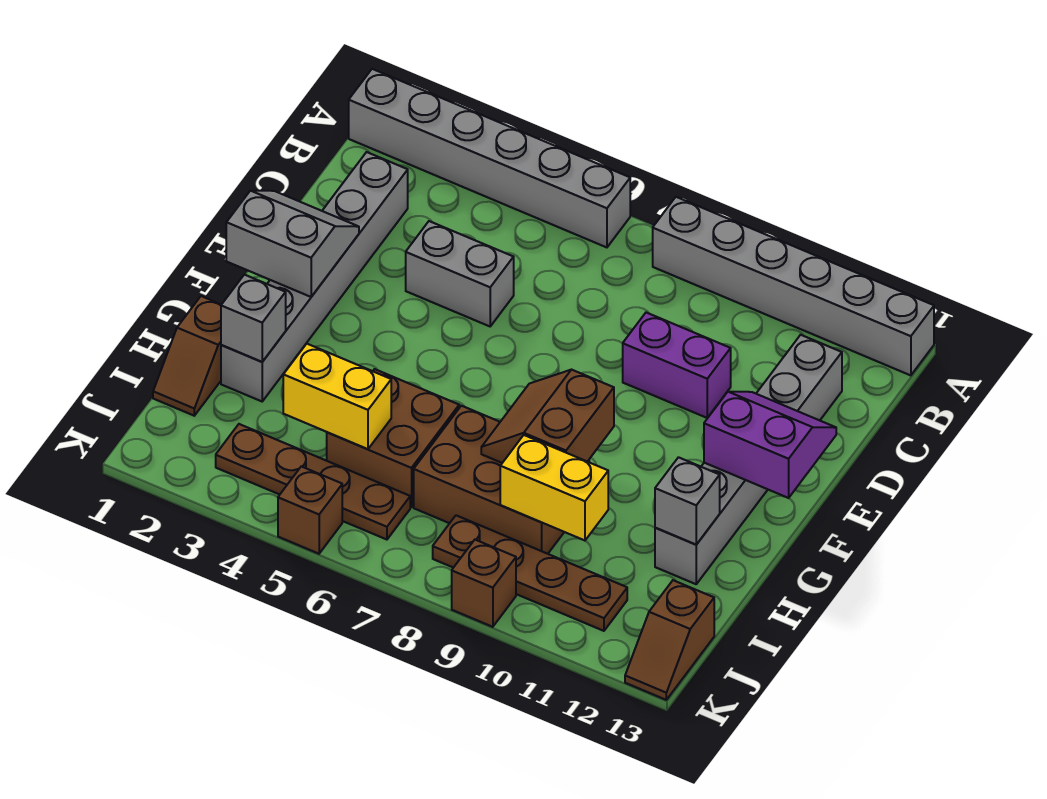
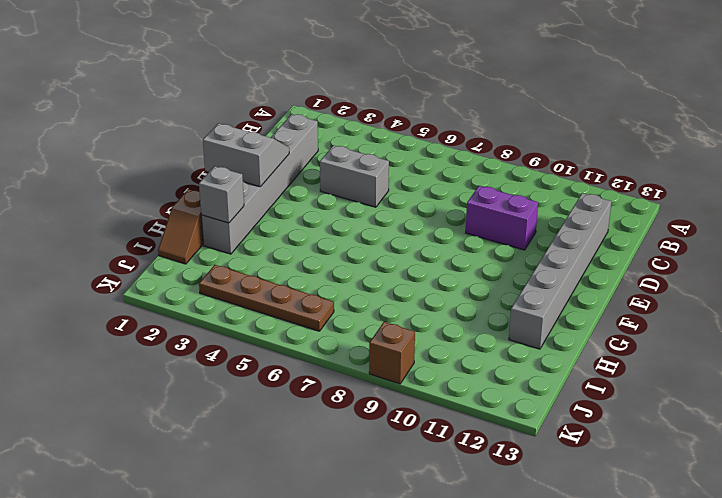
none -> grey 1x6 brick [349,69,630,247]
none -> grey 1x6 brick [653,197,934,375]
none -> brown 2x2 brick [327,369,459,507]

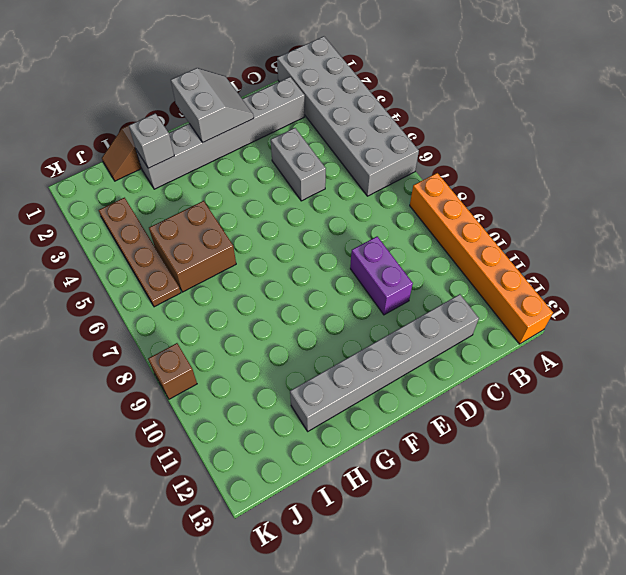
grey 2x6 brick [277,36,419,196] -> grey 1x6 brick [349,69,630,247]
orange 1x6 brick [410,173,553,344] -> grey 1x6 brick [653,197,934,375]
none -> brown 2x3 brick [414,406,589,554]
none -> brown 1x4 plate [433,515,627,631]
none -> brown 1x2 slope [625,580,714,700]

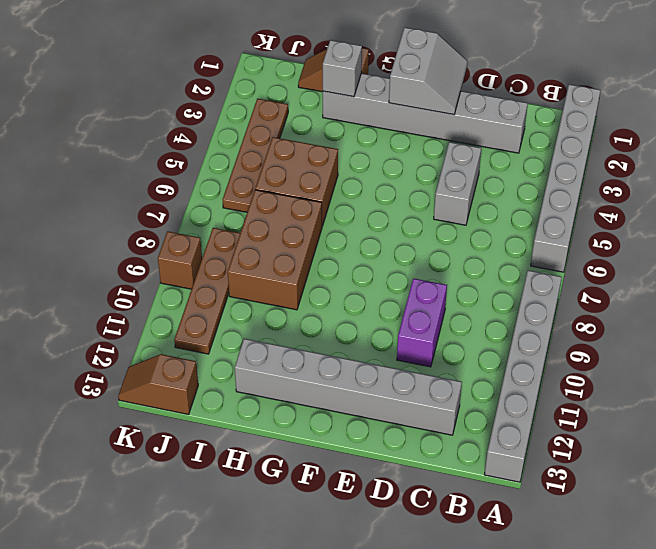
none -> brown 1x1 brick [278,466,342,554]
none -> purple 2x2 slope [704,392,836,498]
none -> brown 2x2 slope [481,370,614,463]

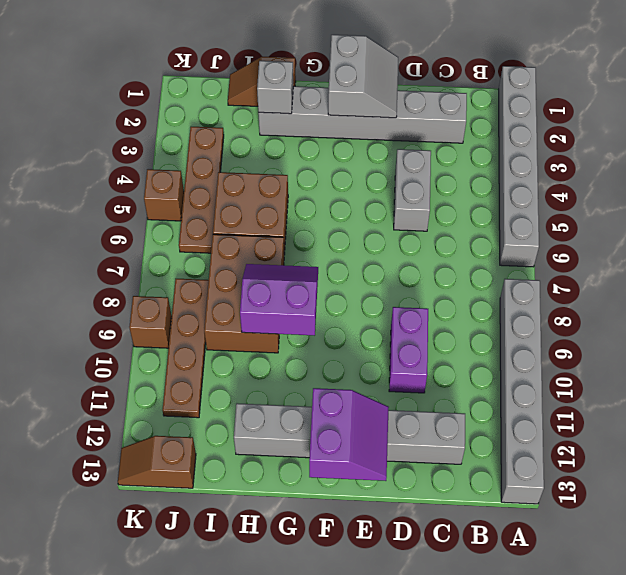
purple 2x2 slope [240,264,318,336] -> brown 2x2 slope [481,370,614,463]
none -> grey 1x1 brick [655,457,720,545]
none -> yellow 1x2 brick [283,344,391,449]
none -> yellow 1x2 brick [500,435,608,541]

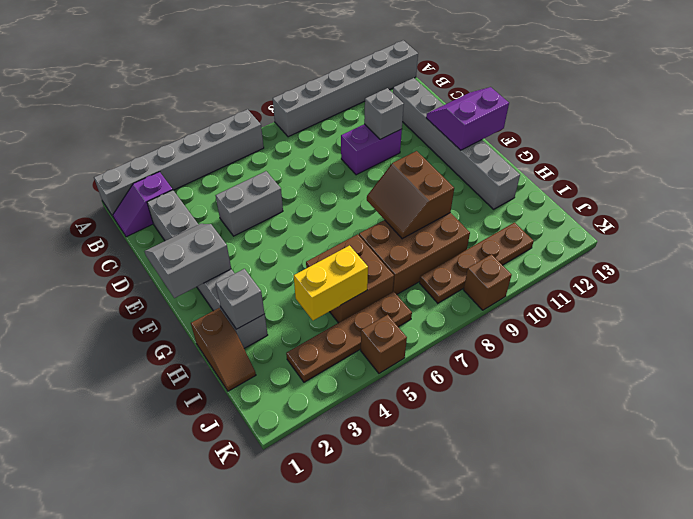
purple 1x2 slope [113,172,173,237] -> none
grey 1x1 brick [364,88,404,139] -> grey 1x1 brick moved to [655,457,720,545]
none -> brown 1x2 slope [625,580,714,700]
none -> yellow 1x2 brick [500,435,608,541]

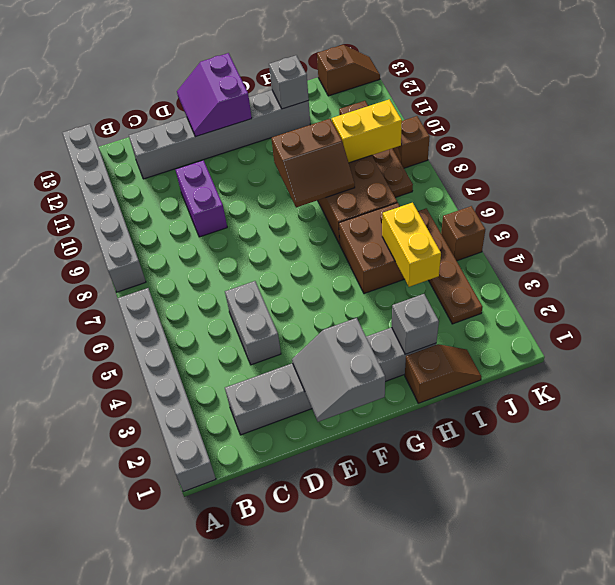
yellow 1x2 brick [332,99,402,163] -> yellow 1x2 brick turned to [500,435,608,541]

